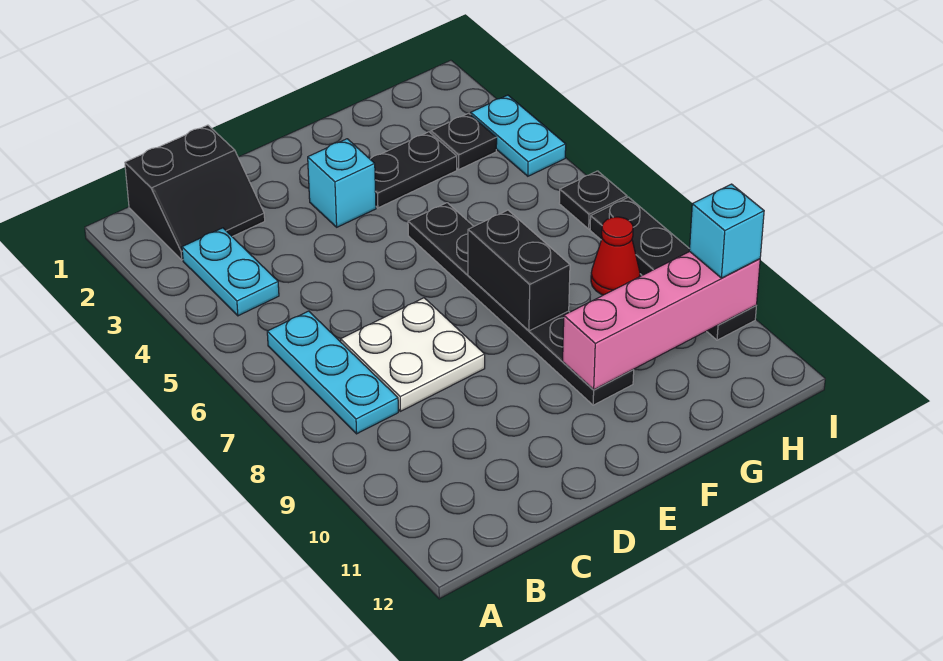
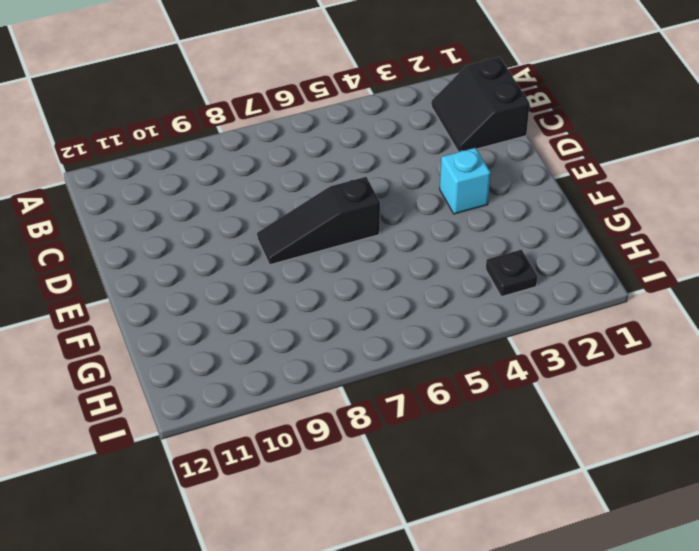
black 1x3 slope [257,177,380,265] -> none
none -> cyan 1x2 plate [182,228,279,316]
none -> cyan 1x3 plate [267,311,398,434]
none -> white 2x2 plate [341,298,485,411]

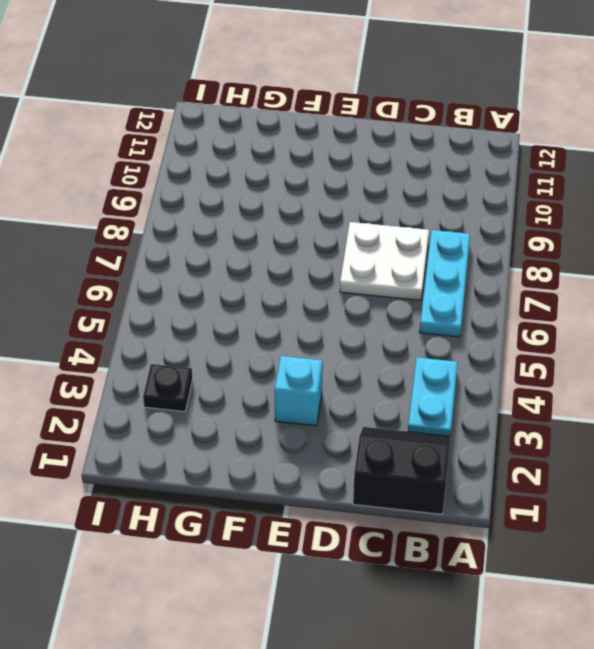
none -> black 1x2 plate [370,132,457,208]
none -> black 1x6 plate [408,203,634,405]
none -> red 1x1 cone [591,217,640,295]

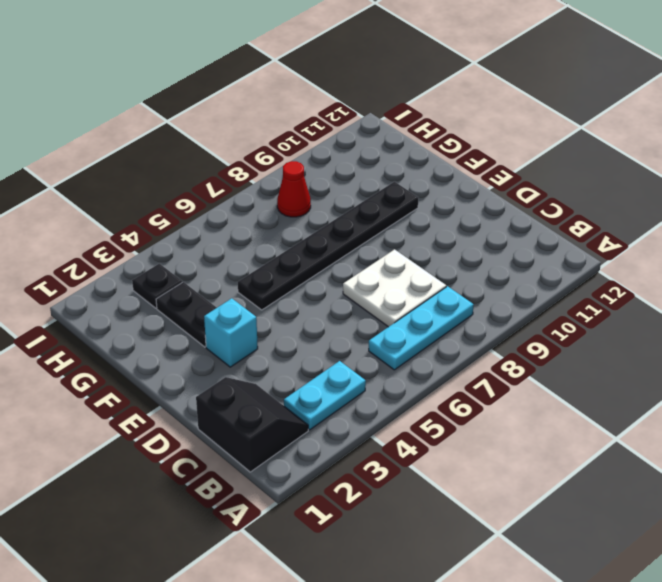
none -> cyan 1x2 plate [470,95,566,176]
none -> black 1x1 plate [559,171,627,229]
none -> black 1x4 plate [590,197,756,340]

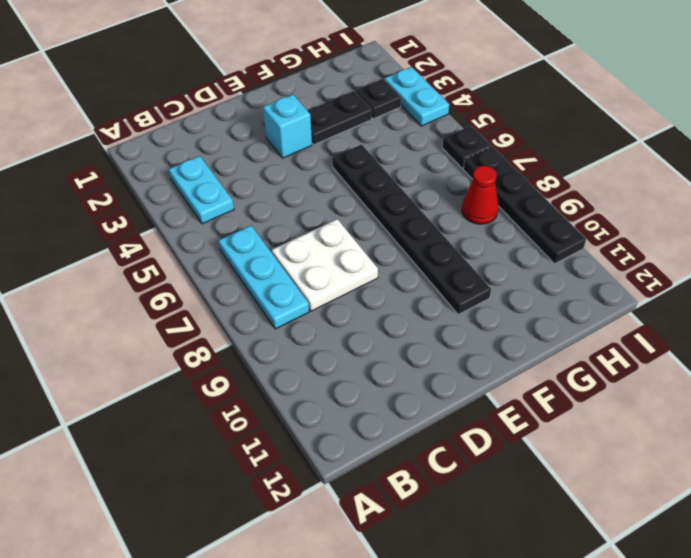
none -> black 2x2 slope [125,125,265,260]
none -> black 1x2 brick [468,210,570,331]
none -> pink 1x4 brick [563,252,760,390]

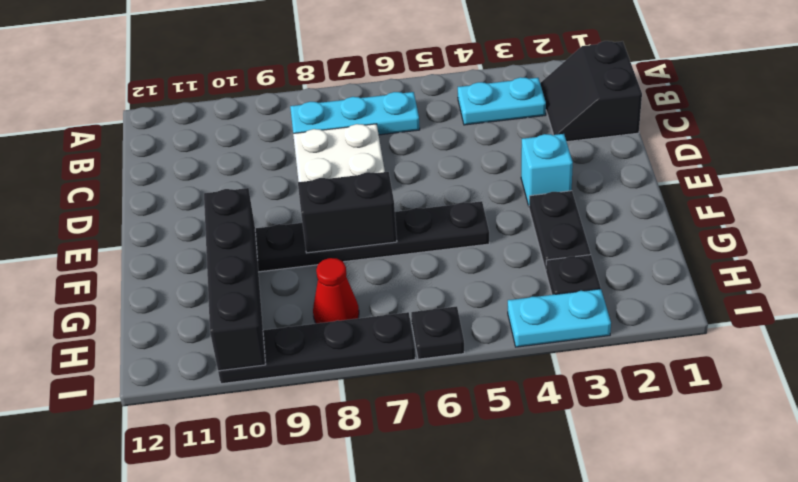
black 1x4 brick [204,188,266,371] -> pink 1x4 brick [563,252,760,390]
none -> cyan 1x1 brick [689,184,764,278]

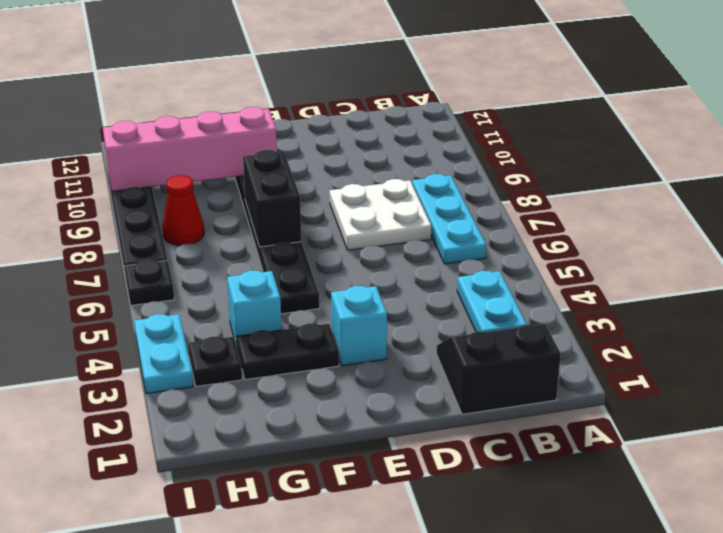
cyan 1x1 brick [227,270,282,345] -> cyan 1x1 brick moved to [689,184,764,278]

